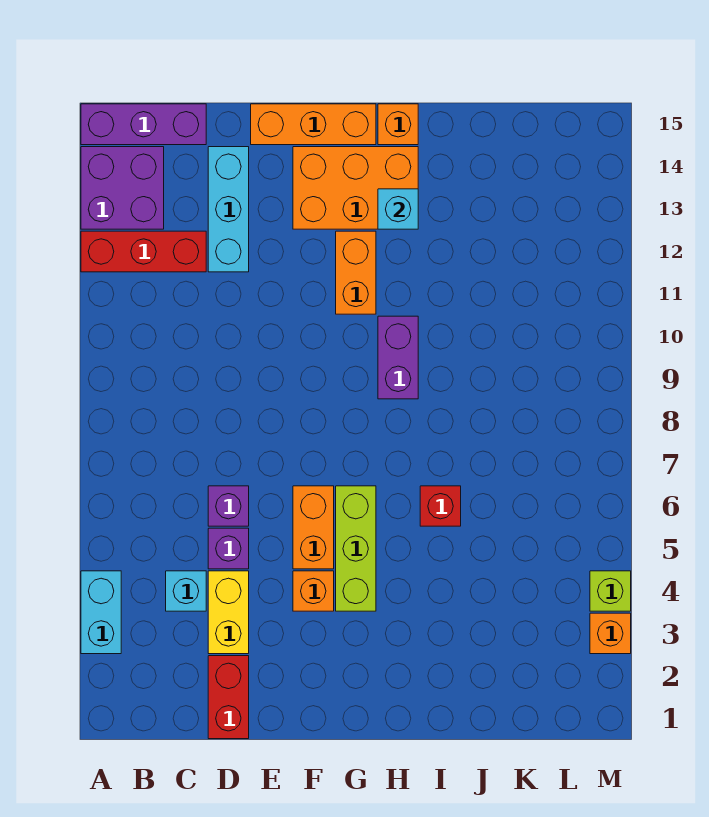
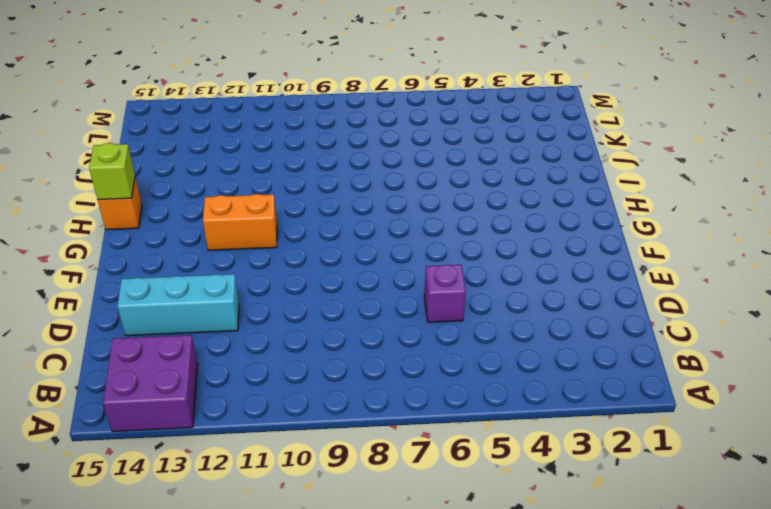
lime 1x1 brick [89,143,135,200] -> lime 1x1 brick moved to [590,571,631,611]
none -> cyan 1x2 brick [81,571,121,654]
none -> red 1x3 brick [81,231,206,272]
none -> purple 1x3 brick [81,104,206,145]

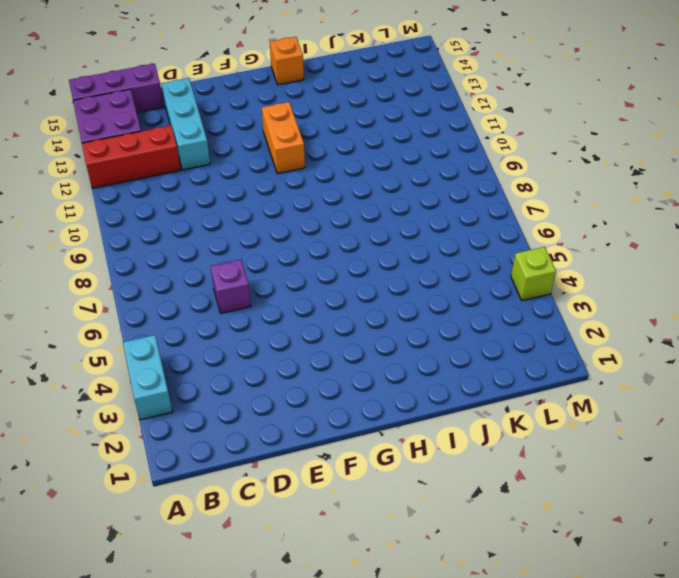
none -> cyan 1x1 brick [166,571,206,611]
none -> red 1x2 brick [208,656,249,739]
none -> yellow 1x2 brick [208,571,249,654]

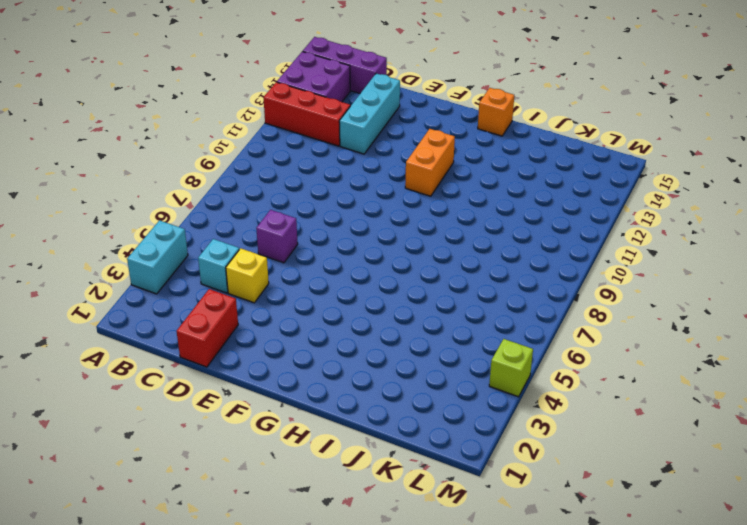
yellow 1x1 brick [226,248,269,303] -> yellow 1x2 brick [208,571,249,654]
none -> purple 1x1 brick [208,528,249,569]
none -> orange 1x3 brick [251,104,376,145]
none -> orange 1x1 brick [293,571,334,611]

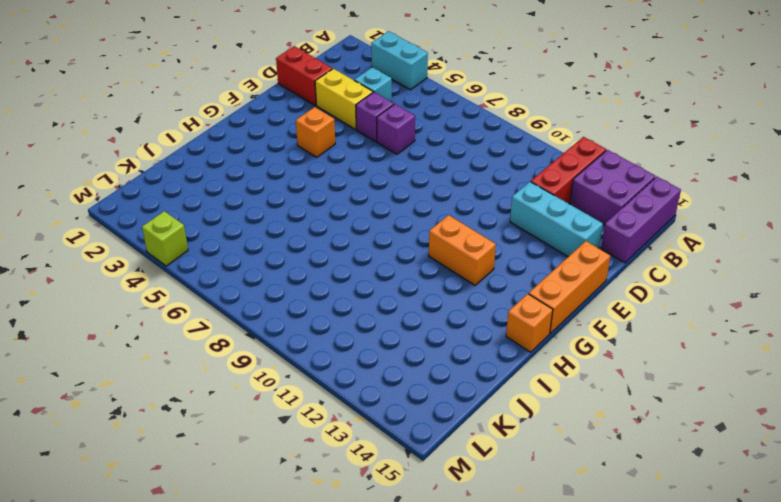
none -> orange 1x2 brick [293,486,334,569]
none -> orange 2x3 brick [293,147,418,229]
none -> lime 1x3 brick [336,486,376,611]

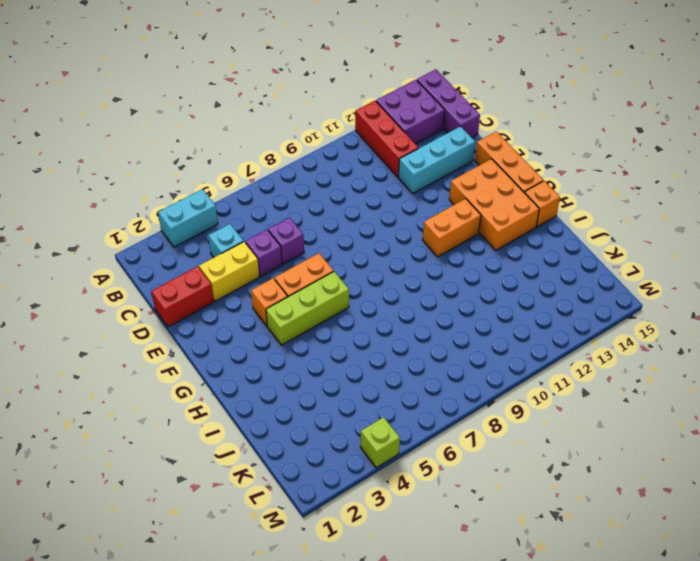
none -> purple 1x2 brick [378,316,418,399]
none -> red 1x1 brick [420,486,461,526]
none -> orange 1x1 brick [590,613,631,654]

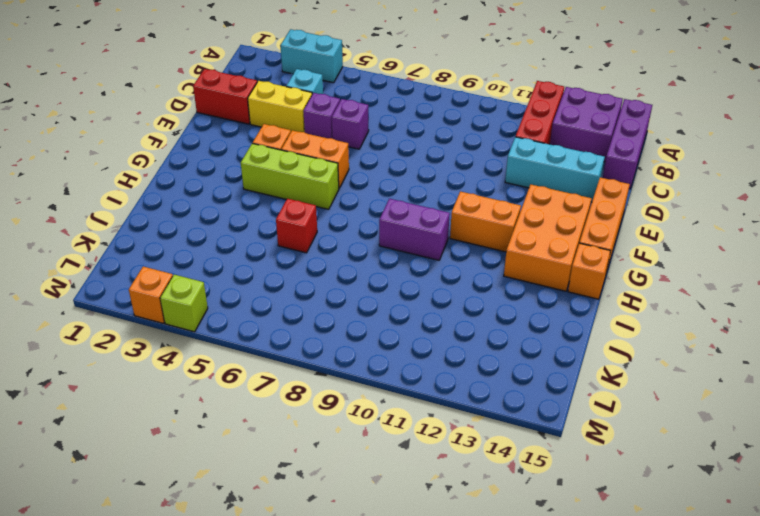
none -> cyan 1x1 brick [378,189,418,229]

